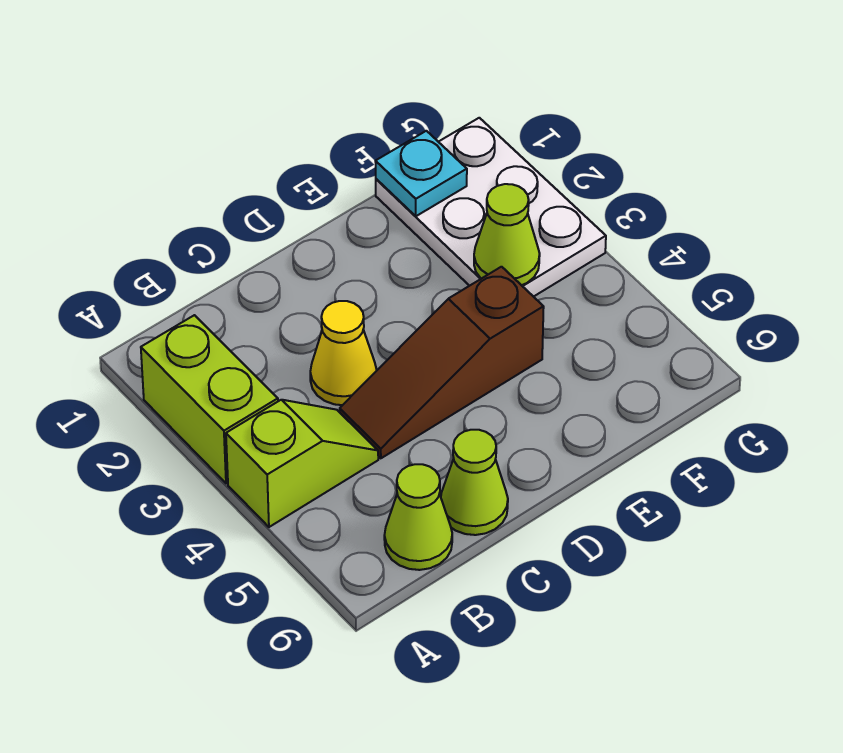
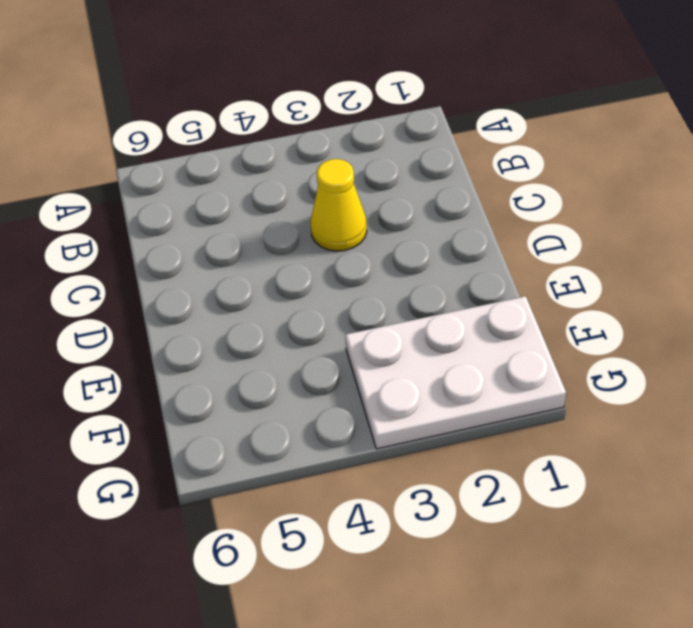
none -> lime 1x2 brick [141,315,278,483]
none -> lime 1x2 slope [226,400,378,527]

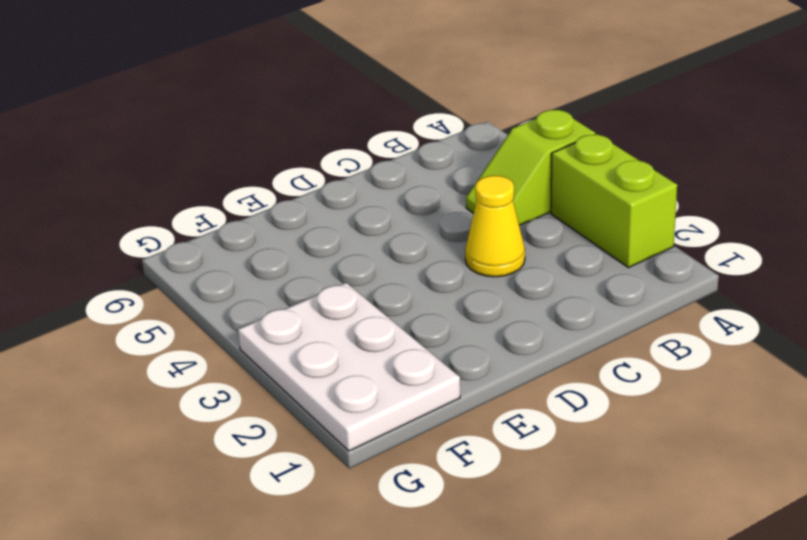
none -> lime 1x1 cone [384,464,452,570]
none -> brown 1x3 slope [340,267,544,458]

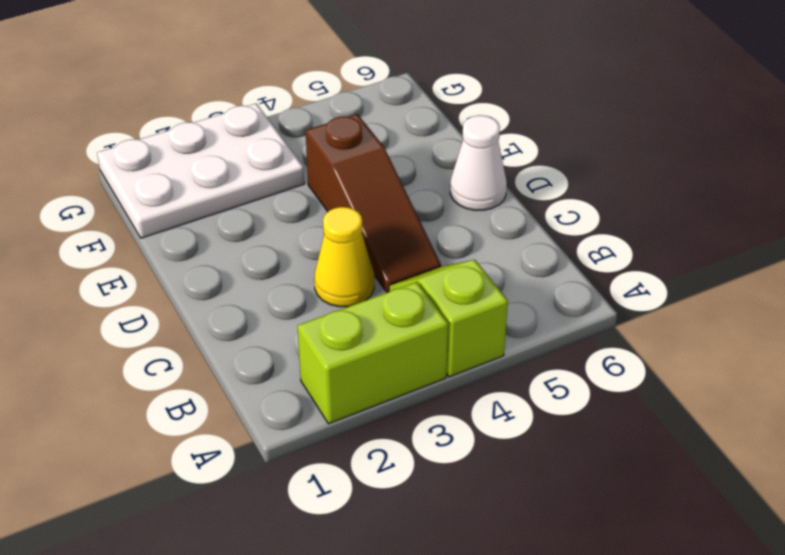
white 1x1 cone [450,115,507,210] -> none
none -> lime 1x1 cone [384,464,452,570]
none -> lime 1x1 cone [441,430,508,535]

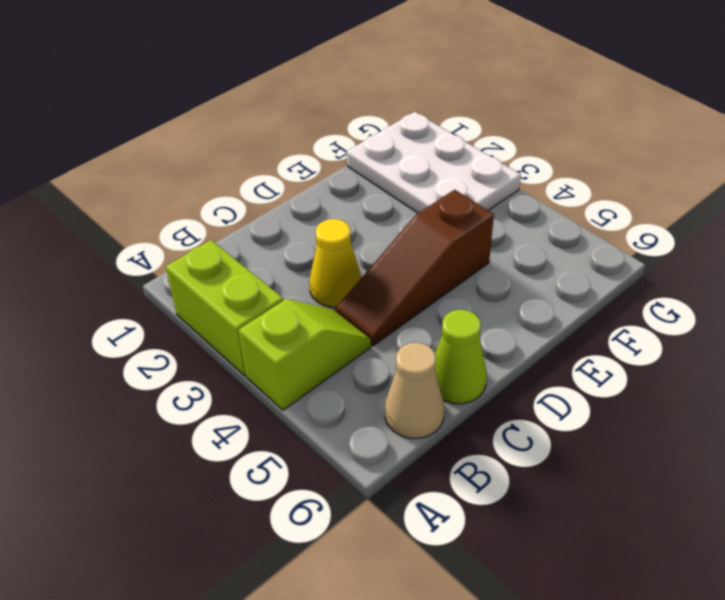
tan 1x1 cone [385,343,444,438] -> lime 1x1 cone [384,464,452,570]
none -> cyan 1x1 plate [375,131,467,216]
none -> lime 1x1 cone [474,184,540,285]

